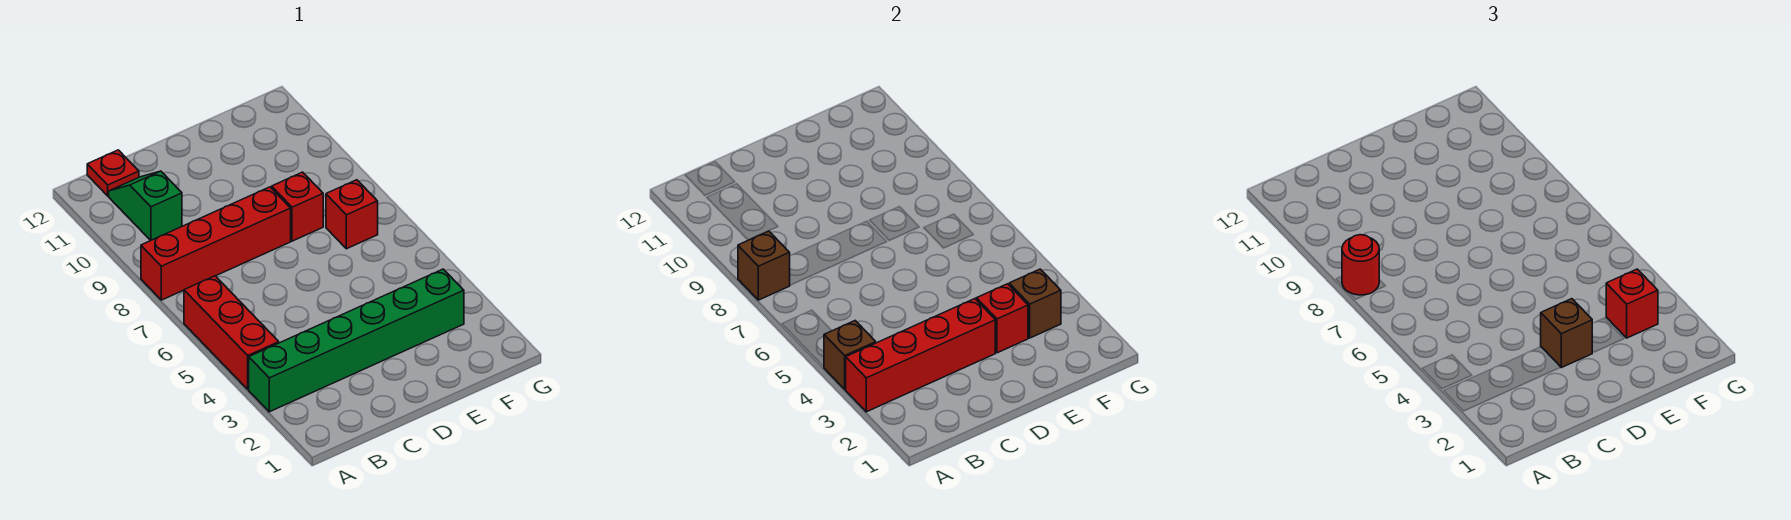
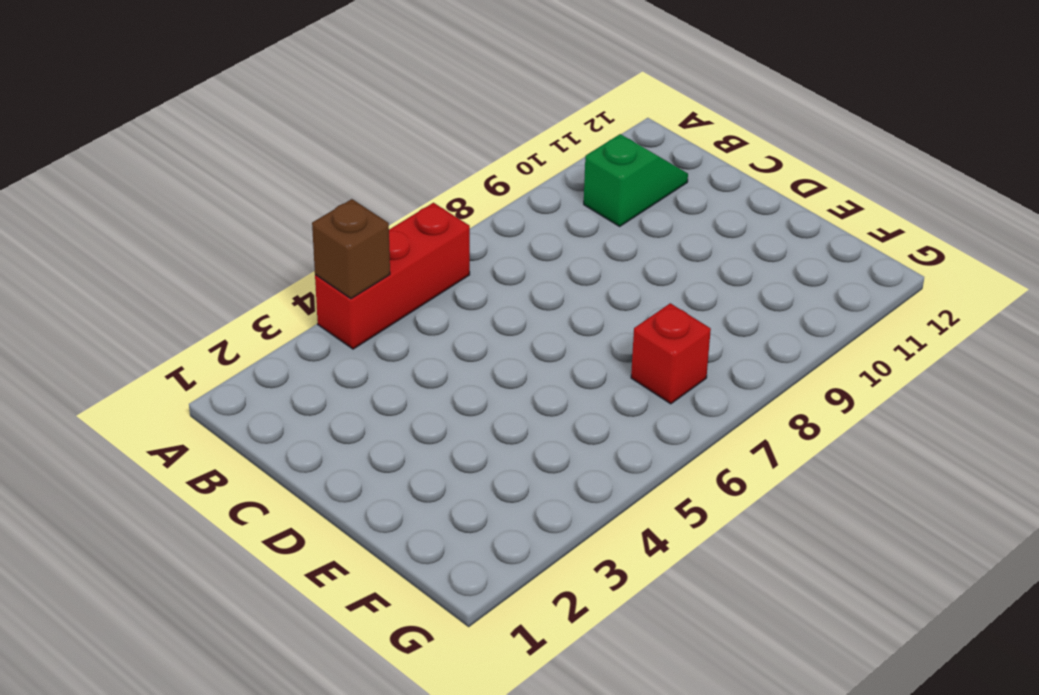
none -> green 1x6 brick [249,269,464,412]
none -> red 1x4 brick [141,187,291,300]
none -> red 1x1 plate [87,150,139,196]

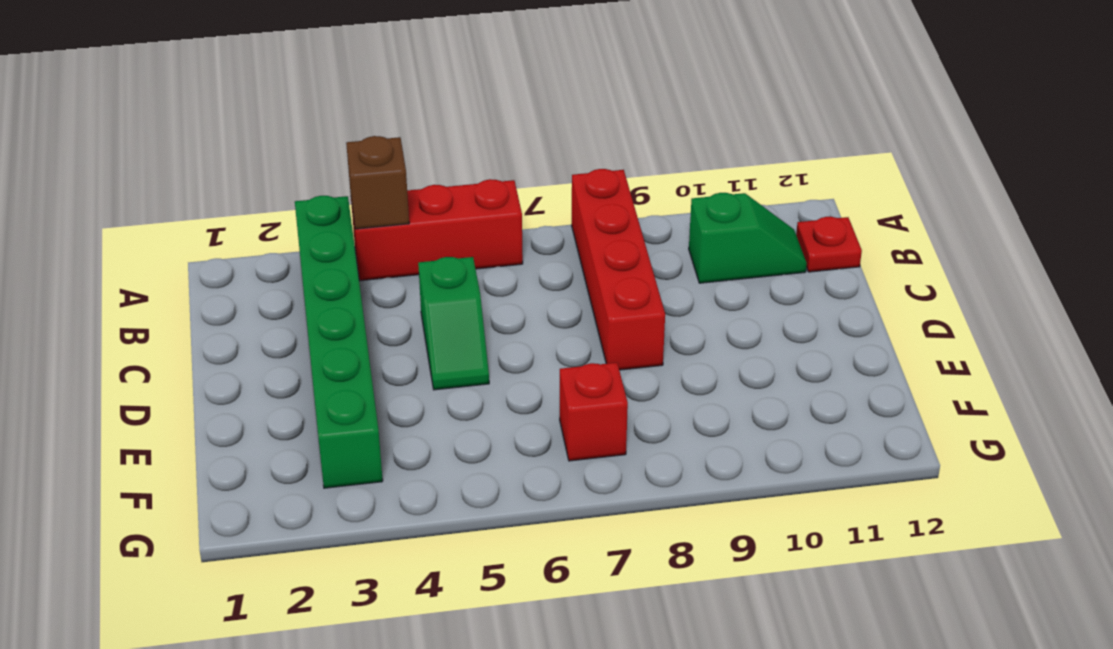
green 1x2 slope [418,257,489,390] -> none
none -> red 1x1 brick [272,172,323,241]
none -> red 1x4 brick [846,299,995,412]
none -> brown 1x1 brick [738,231,790,300]

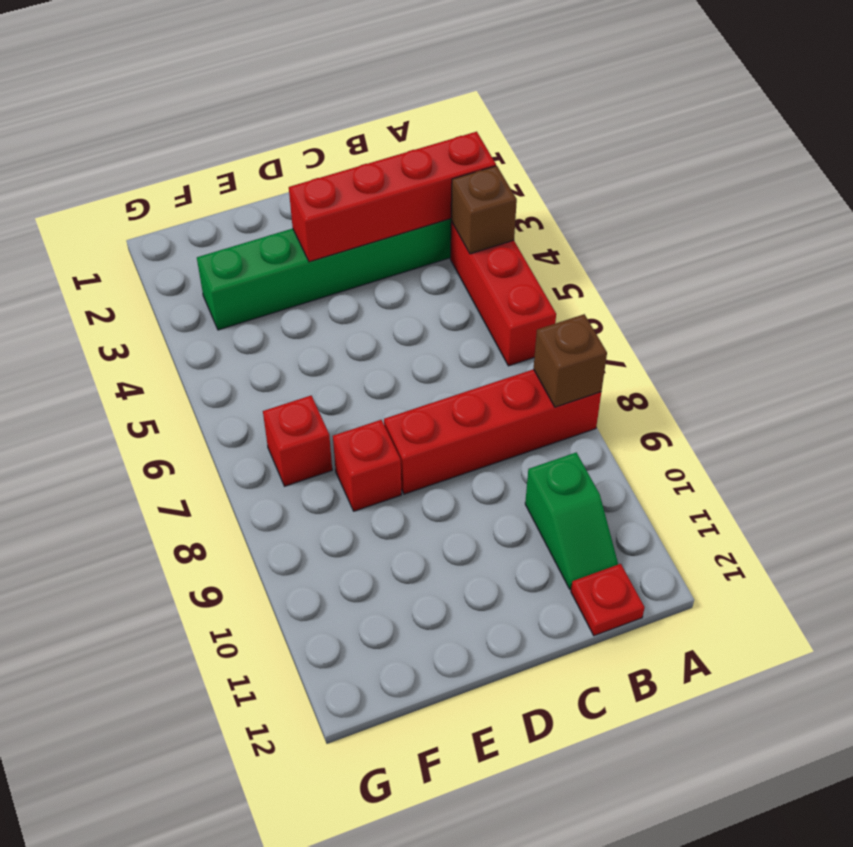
none -> red 1x1 brick [976,284,1028,353]
none -> brown 1x1 brick [1009,269,1061,338]
none -> red 1x1 round brick [1342,235,1379,295]

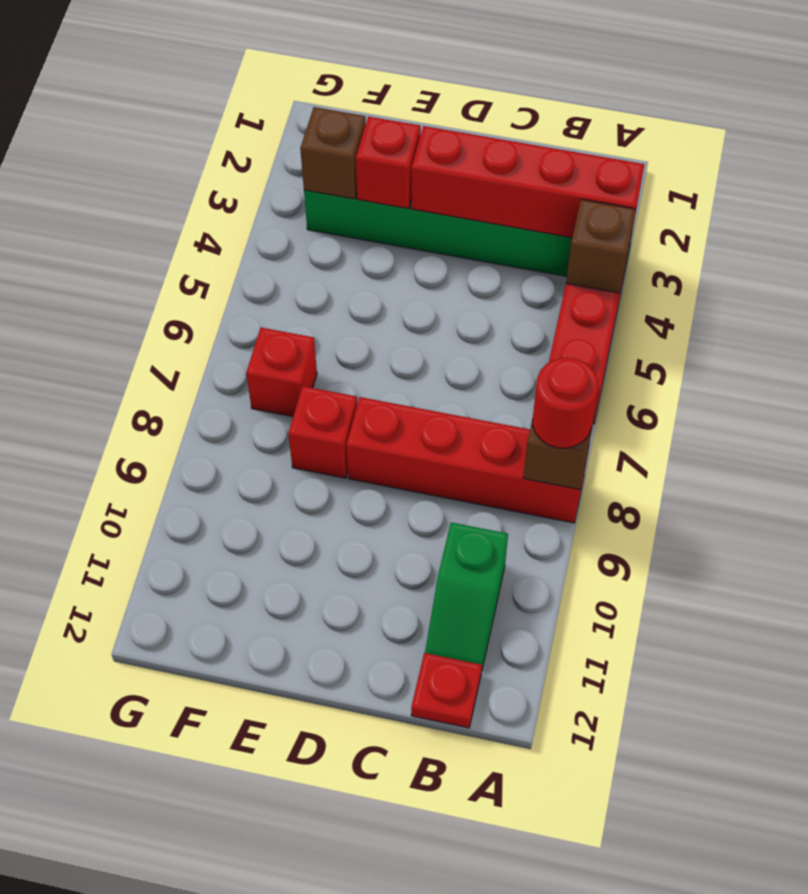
none -> brown 1x1 brick [1541,299,1592,368]
none -> red 1x1 brick [1606,269,1658,338]

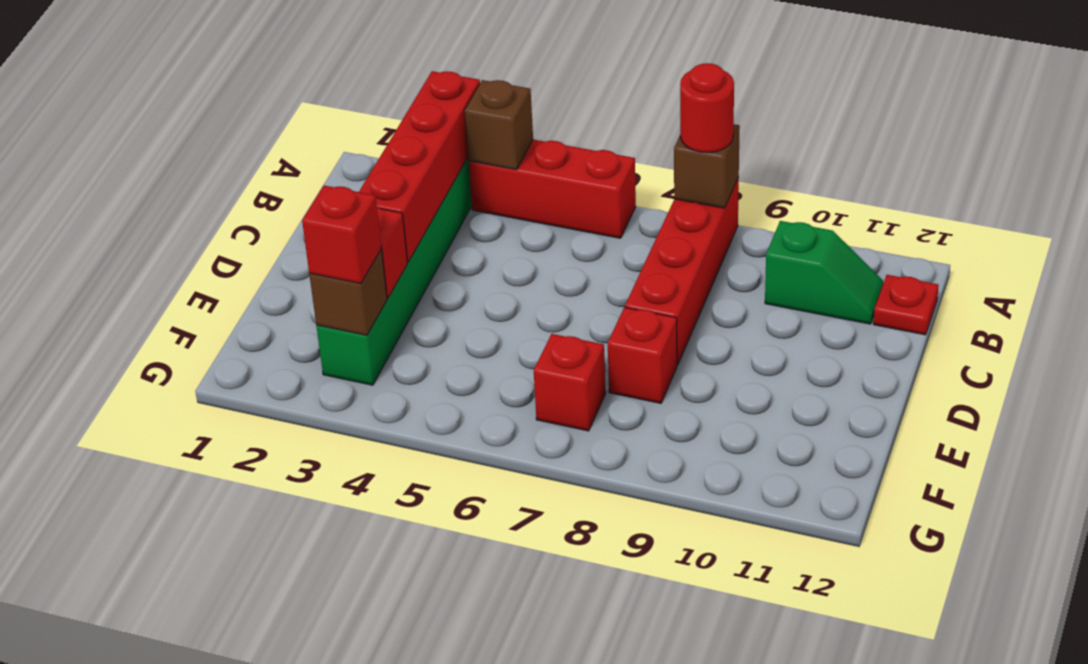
none -> brown 1x1 brick [1541,299,1592,368]

